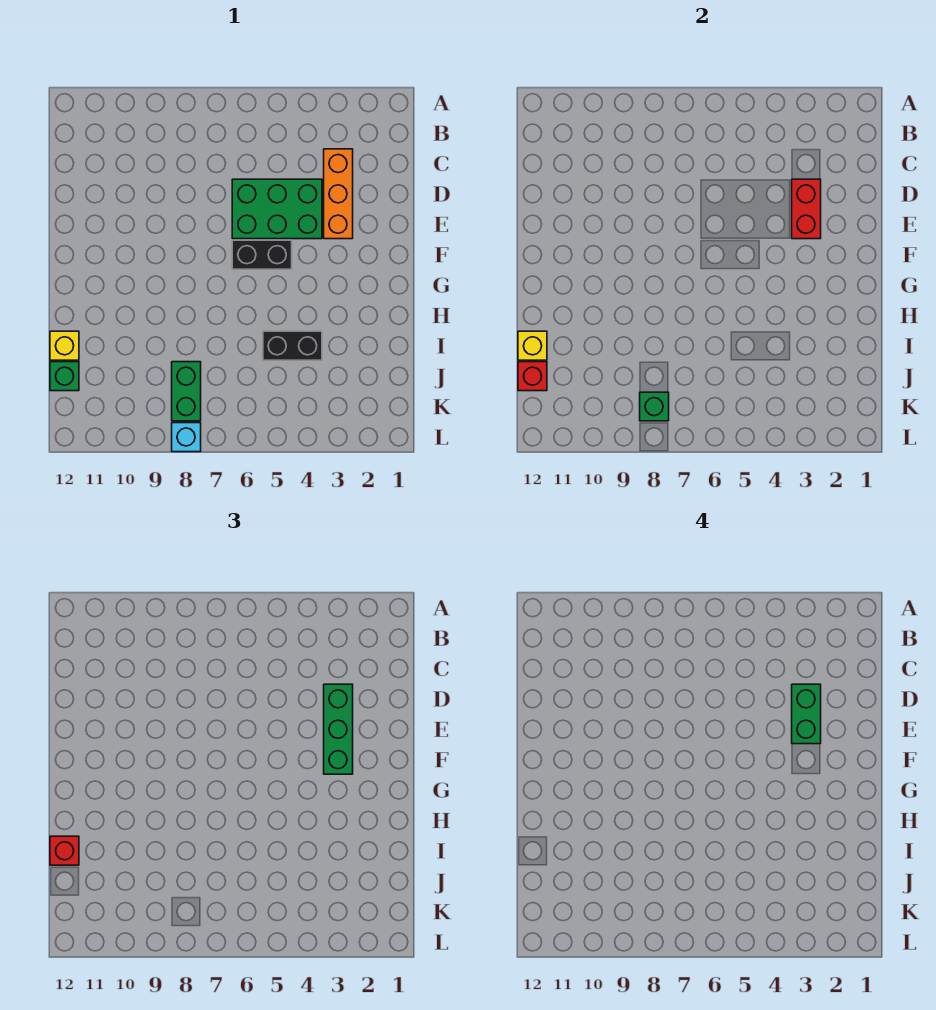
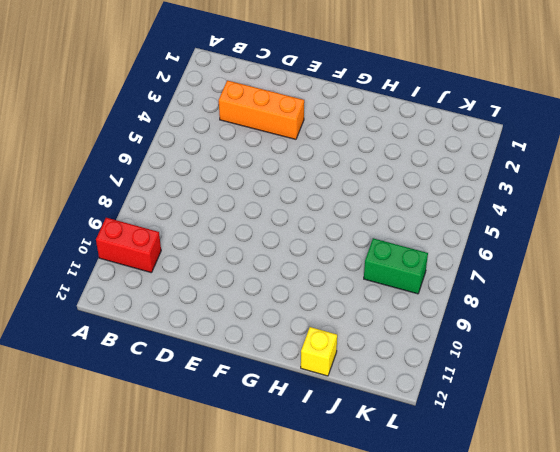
red 1x2 brick [96,218,161,273] -> red 1x2 brick moved to [792,179,821,239]
none -> green 2x3 brick [232,179,322,239]
none -> black 1x2 brick [232,240,292,269]
none -> black 1x2 brick [263,331,322,360]

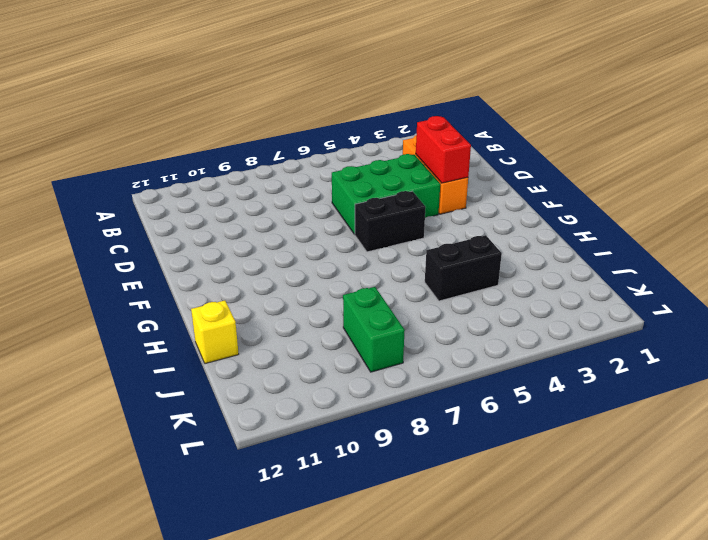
none -> green 1x1 brick [50,362,79,391]
none -> cyan 1x1 brick [172,423,201,452]
none -> yellow 1x1 brick [518,331,547,360]

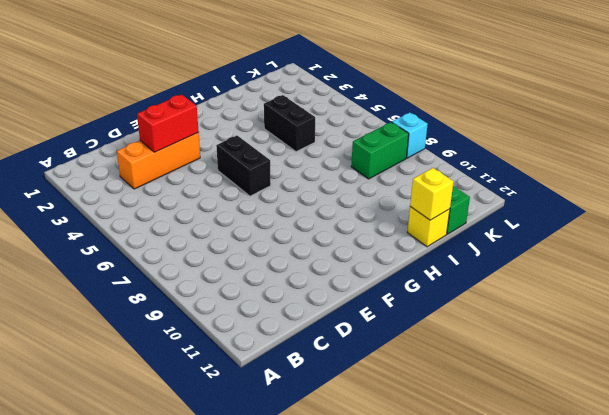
none -> green 2x3 brick [232,179,322,239]
none -> red 1x1 brick [518,362,547,391]
none -> green 1x1 brick [640,392,669,421]

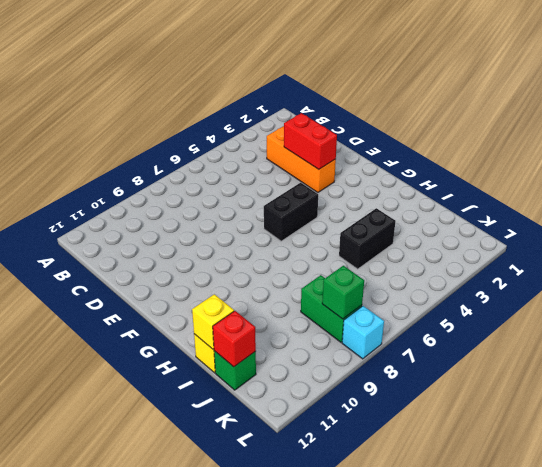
none -> green 2x3 brick [232,179,322,239]
none -> green 1x3 brick [324,684,353,774]
none -> red 1x1 brick [50,836,79,865]

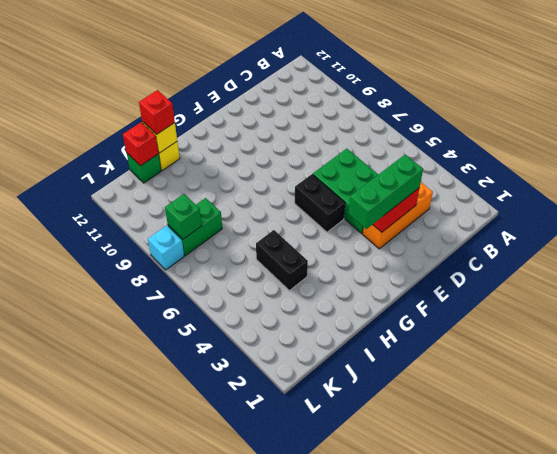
none -> green 1x2 brick [792,684,821,744]

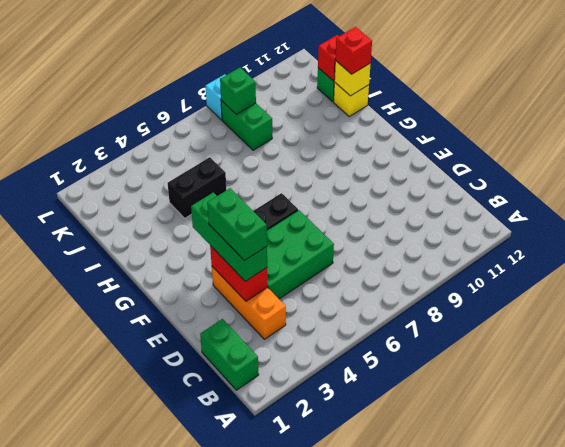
green 1x2 brick [200,319,259,390] -> none

